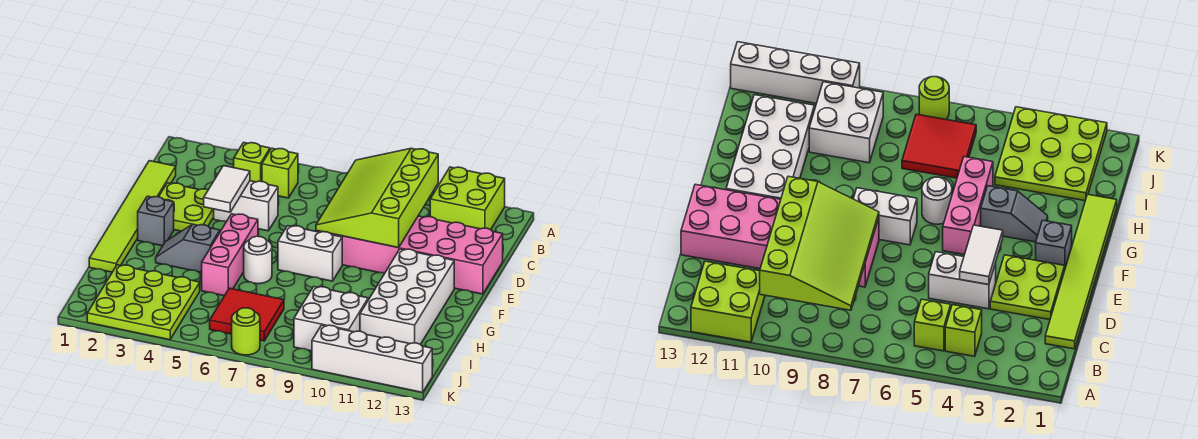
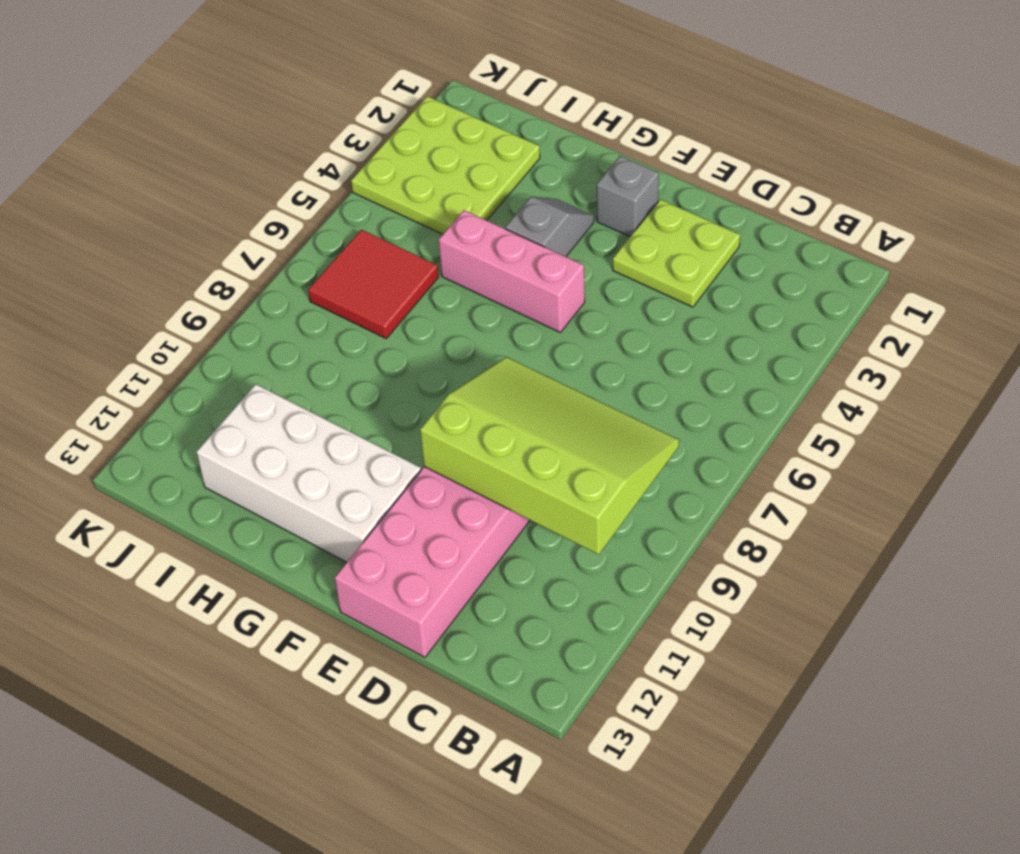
none -> lime 2x2 brick [430,167,505,230]
none -> lime 1x1 brick [234,143,270,182]
none -> lime 1x1 brick [262,148,298,198]

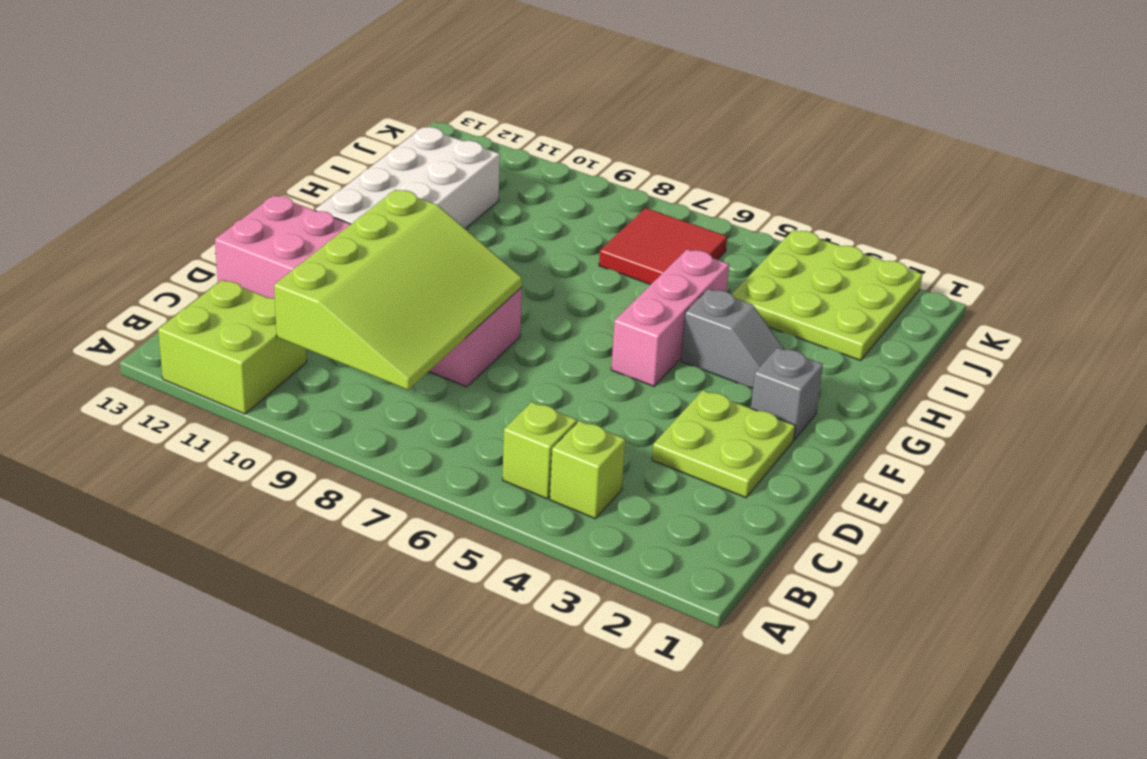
none -> lime 1x6 tile [89,161,176,272]
none -> white 1x2 brick [214,181,278,231]
none -> white 1x2 brick [278,226,342,281]

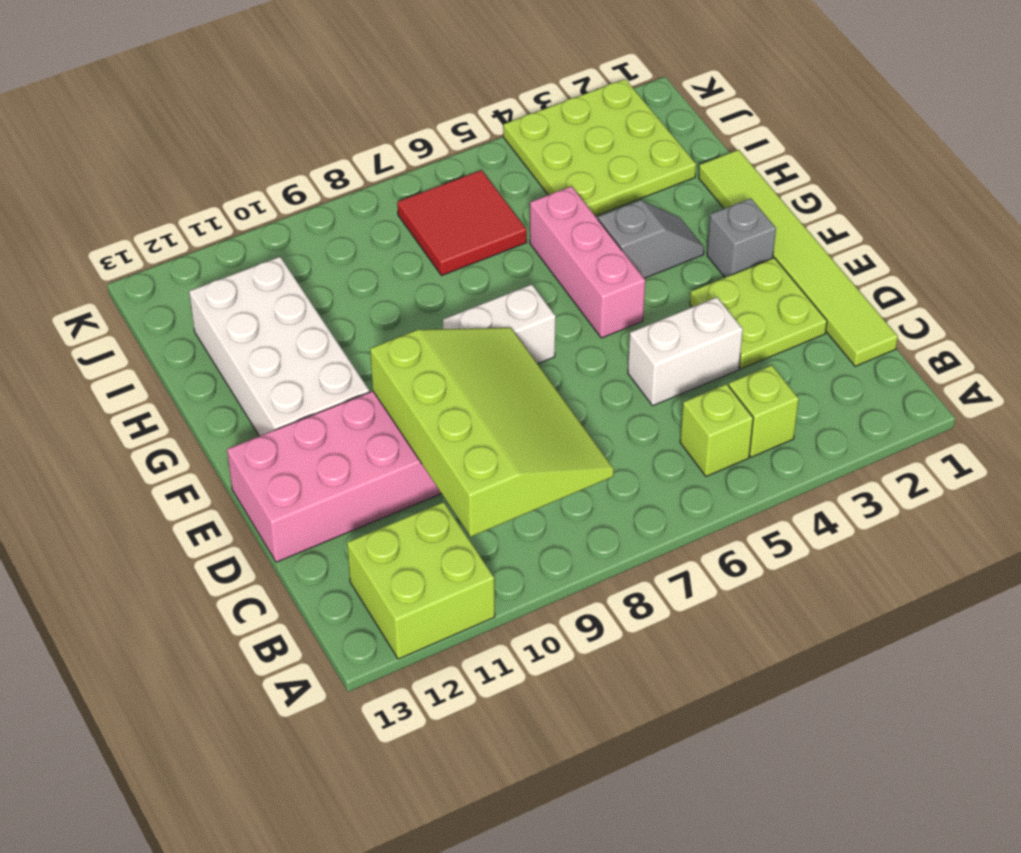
none -> white 1x1 round brick [244,236,272,284]
none -> white 2x2 brick [294,287,368,351]
none -> lime 1x1 round brick [232,308,260,355]

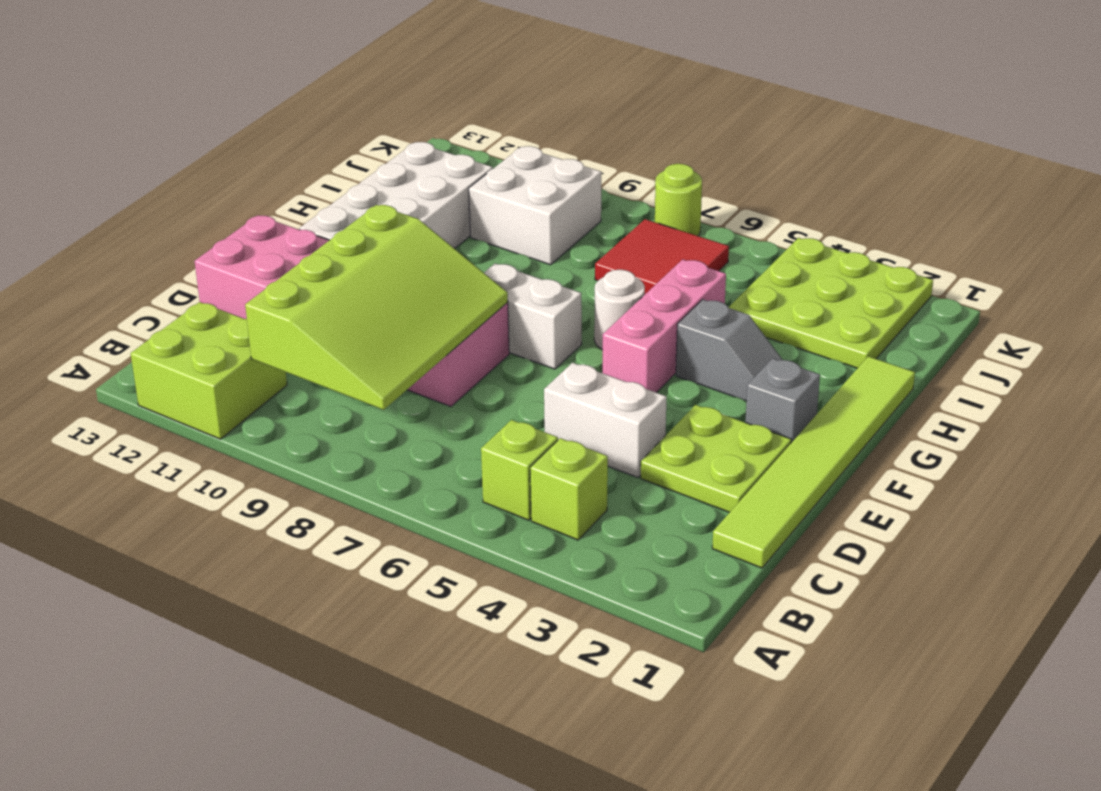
none -> white 1x4 brick [312,325,432,392]
none -> white 1x2 tile [204,166,250,212]

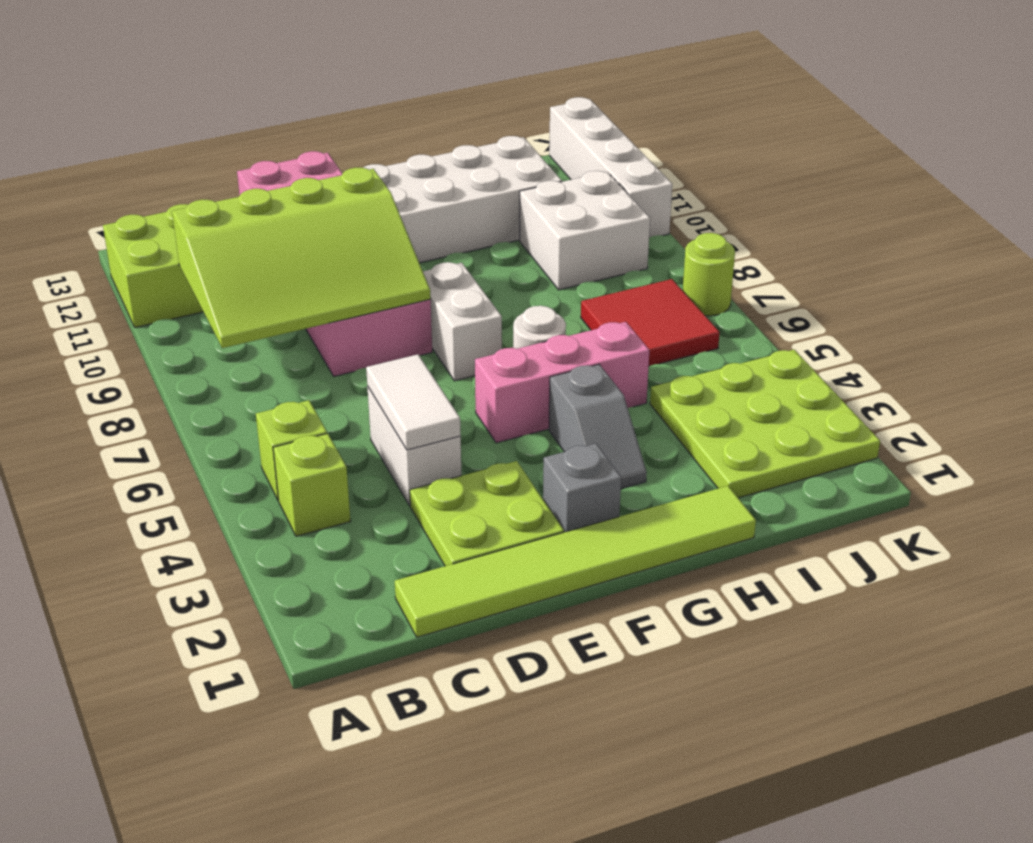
white 1x2 tile [366,354,461,450] -> white 1x2 tile turned to [204,166,250,212]

